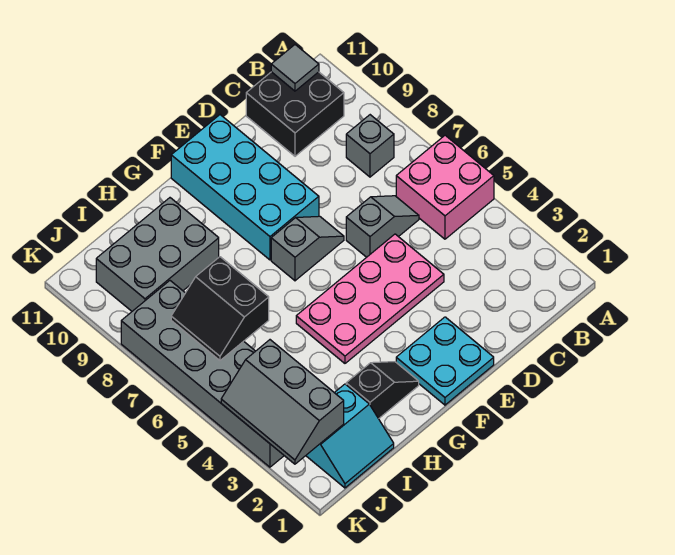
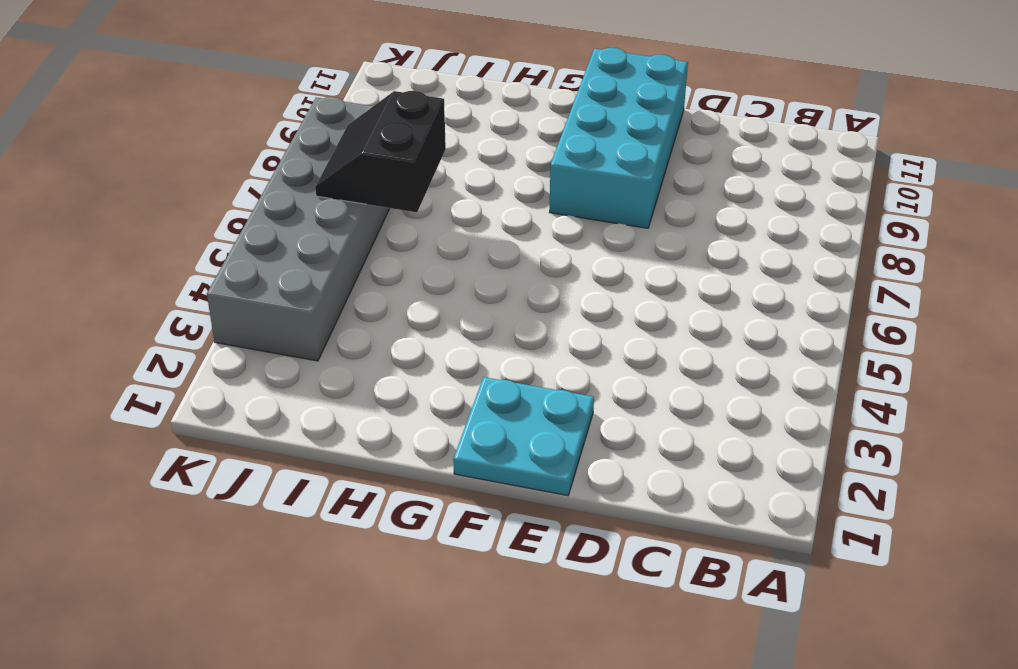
none -> pink 2x2 brick [396,135,494,239]
none -> grey 1x1 brick [346,115,394,177]
none -> black 2x2 brick [246,72,344,156]

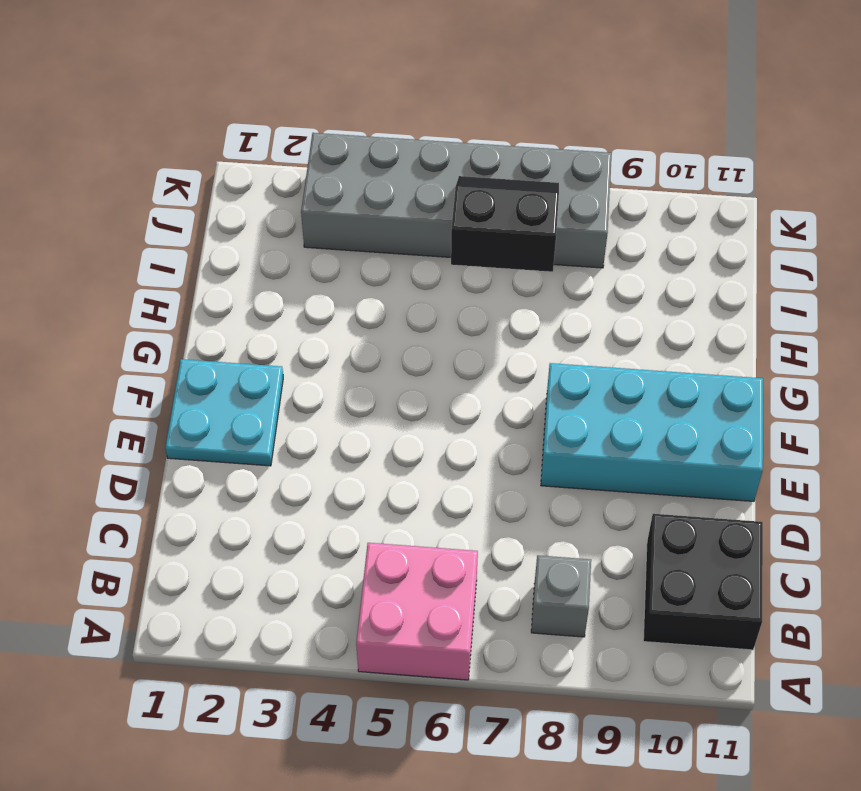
none -> grey 1x2 slope [346,196,419,257]
none -> pink 2x4 plate [296,234,444,363]
none -> grey 1x2 slope [271,216,344,281]

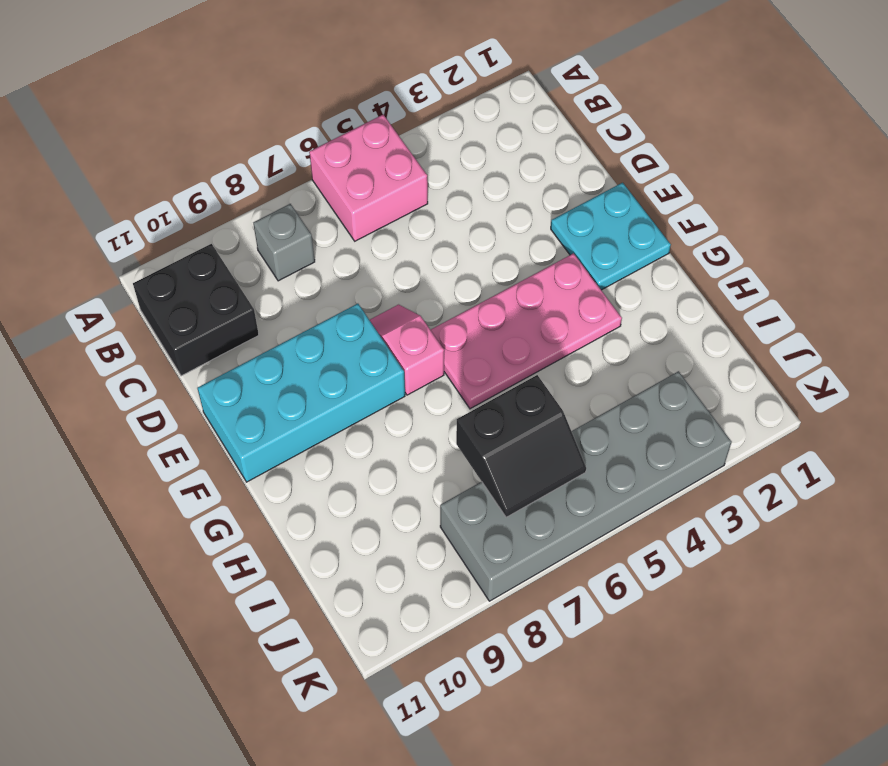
pink 1x2 slope [370,305,444,395] -> grey 1x2 slope [271,216,344,281]
pink 2x4 plate [431,253,622,409] -> pink 2x4 plate turned to [296,234,444,363]
none -> grey 1x2 slope [346,196,419,257]
none -> black 1x2 slope [346,362,419,419]
none -> grey 2x3 brick [96,198,219,311]

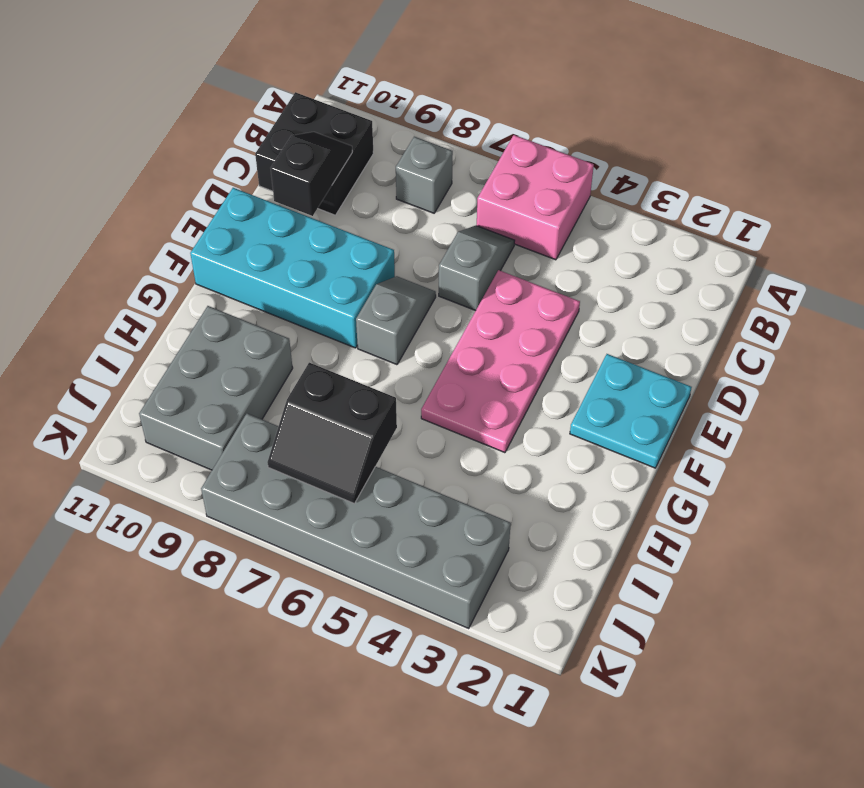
black 1x2 slope [271,132,352,216] -> black 1x2 slope moved to [346,362,419,419]
none -> cyan 2x2 slope [306,384,394,488]
none -> grey 1x1 tile [271,45,319,91]
none -> grey 2x3 slope [221,340,344,464]

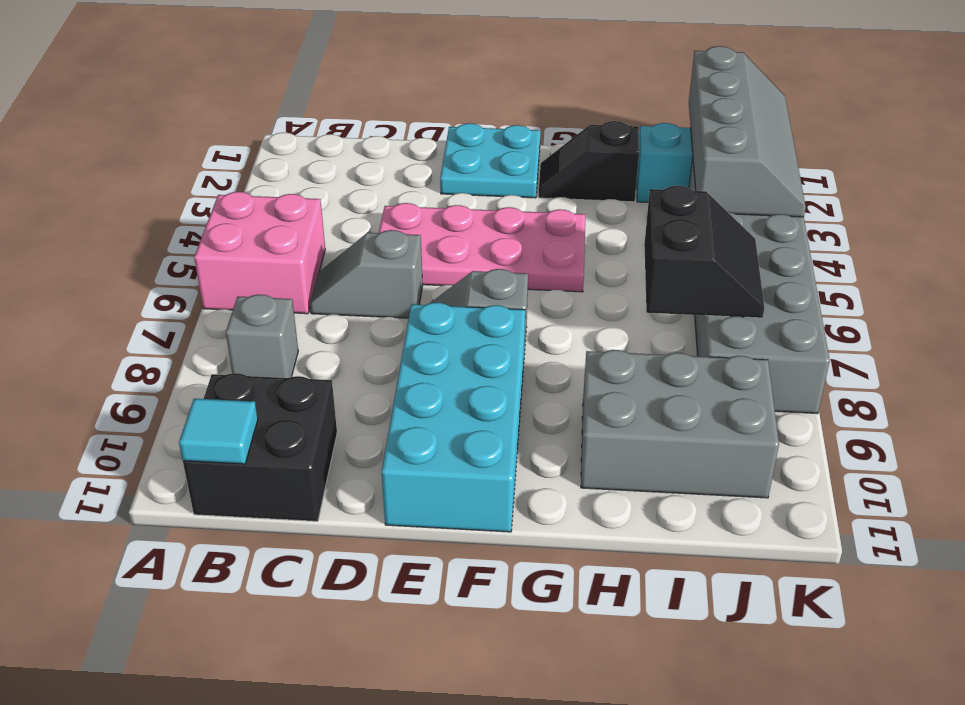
cyan 1x1 tile [179,399,258,464] -> grey 1x1 tile [271,45,319,91]
grey 2x4 slope [689,46,806,217] -> grey 2x3 slope [221,340,344,464]

